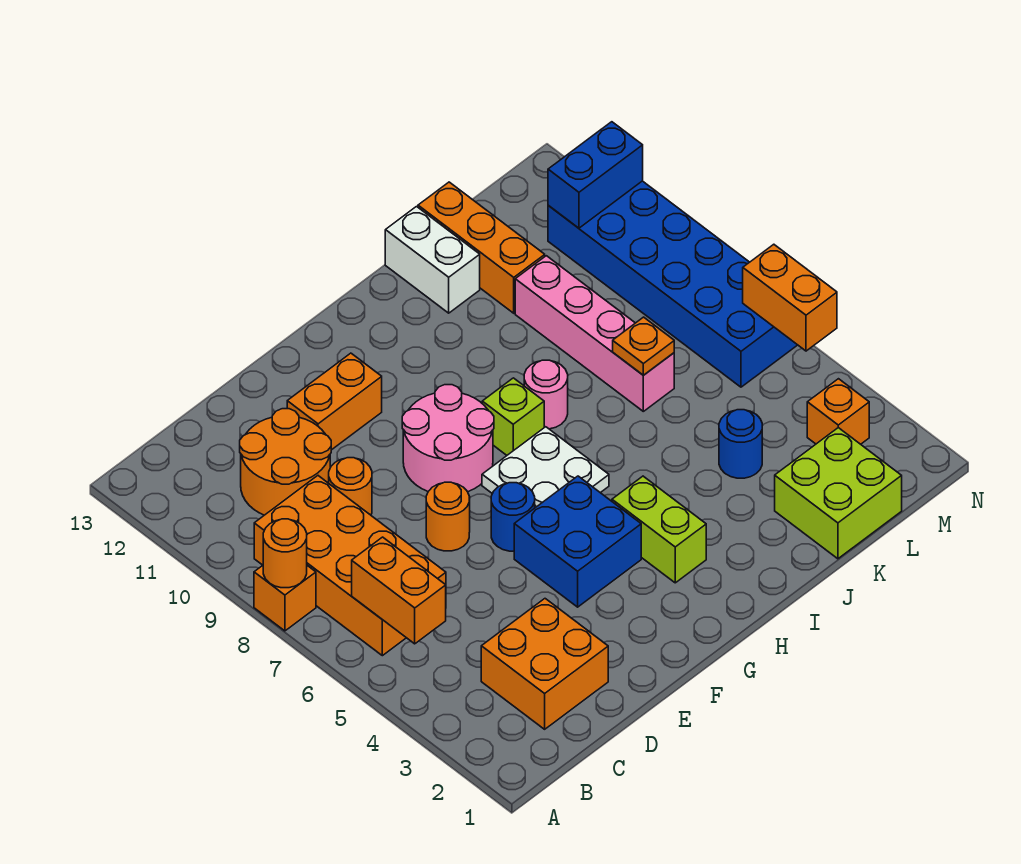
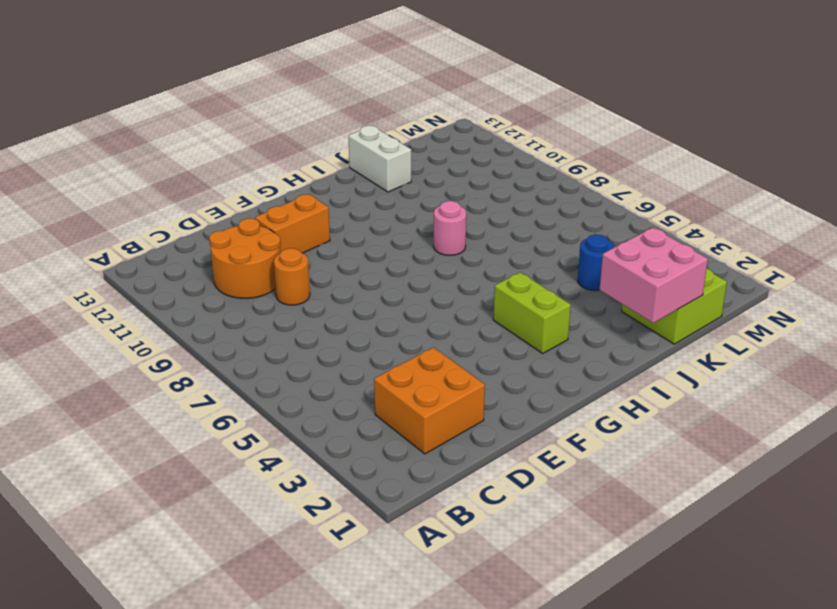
pink 2x2 brick [600,228,708,323] -> none
none -> orange 1x1 brick [254,566,316,631]
none -> orange 2x4 brick [254,476,446,656]
none -> orange 1x1 round brick [426,482,470,551]

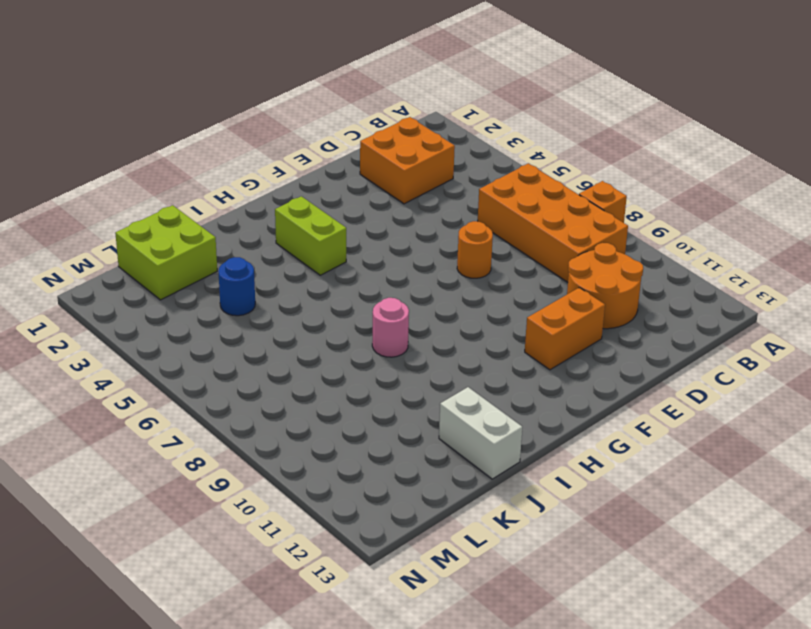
none -> orange 1x1 round brick [329,458,372,515]
none -> blue 2x2 brick [514,476,641,607]
none -> blue 1x1 round brick [491,483,535,551]

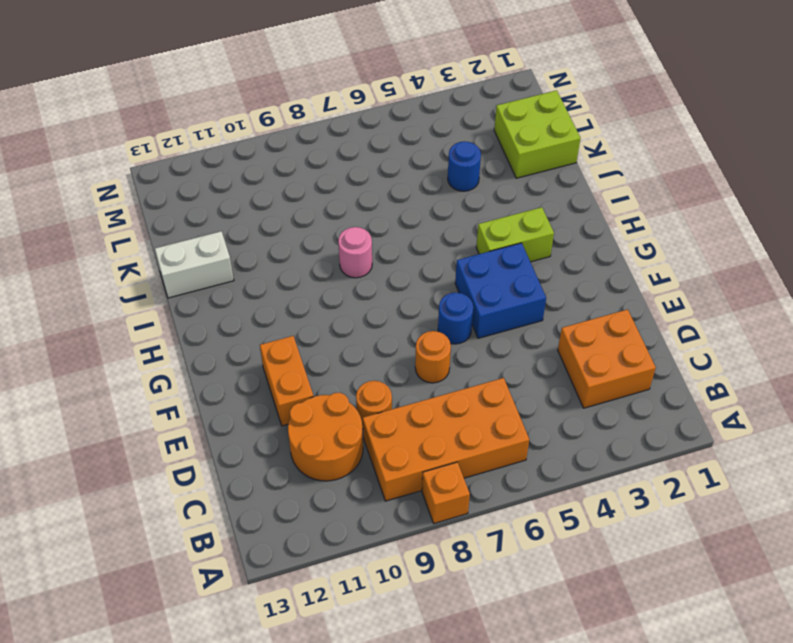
none -> pink 2x2 round brick [402,385,494,492]
none -> white 2x2 plate [482,427,609,508]
none -> lime 1x1 brick [482,378,544,455]

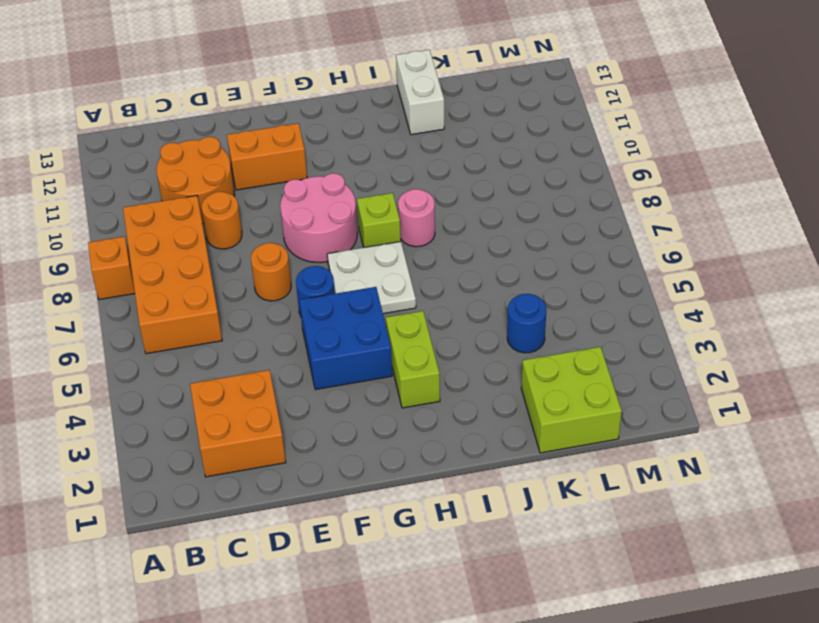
none -> pink 1x4 brick [515,256,674,411]
none -> orange 1x3 brick [418,182,545,313]
none -> orange 1x1 brick [807,379,869,444]

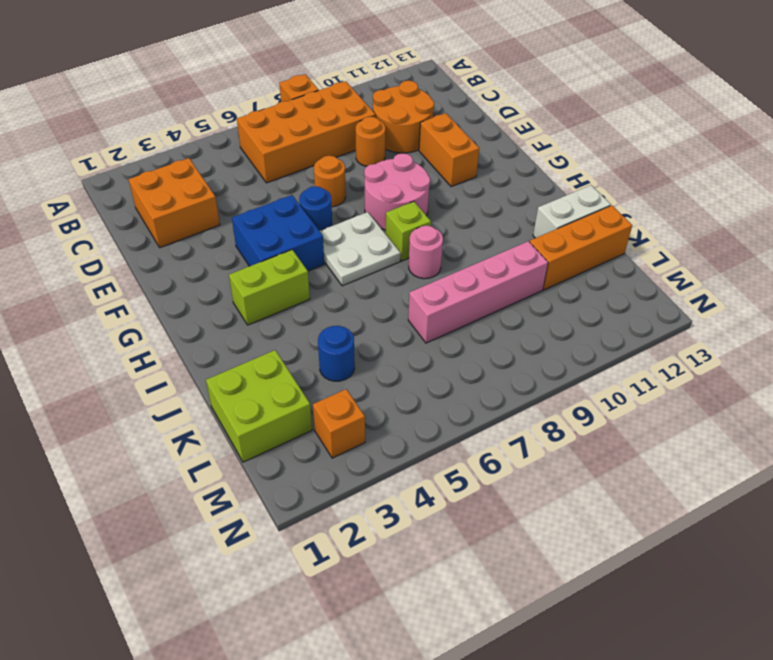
none -> blue 2x6 brick [548,181,797,387]
none -> orange 1x1 round brick [263,519,307,588]
none -> orange 1x2 brick [352,537,446,644]

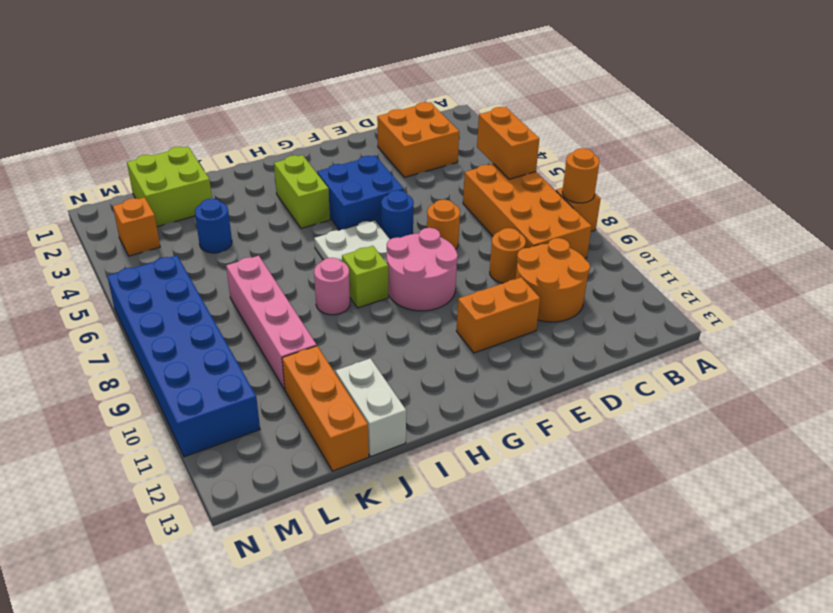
none -> orange 1x1 plate [613,317,674,375]
none -> blue 1x2 brick [548,122,643,228]
none -> orange 1x2 brick [743,244,837,351]

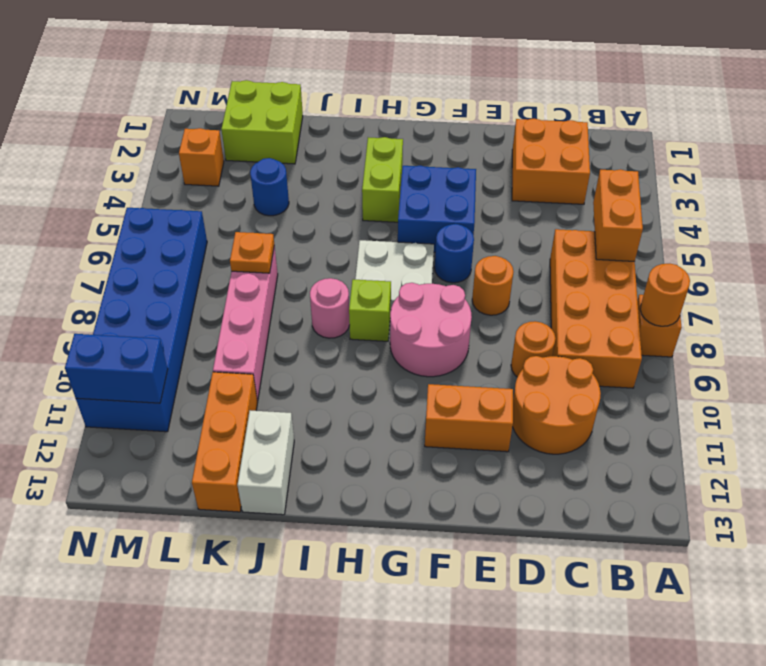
none -> orange 1x2 brick [743,244,837,351]

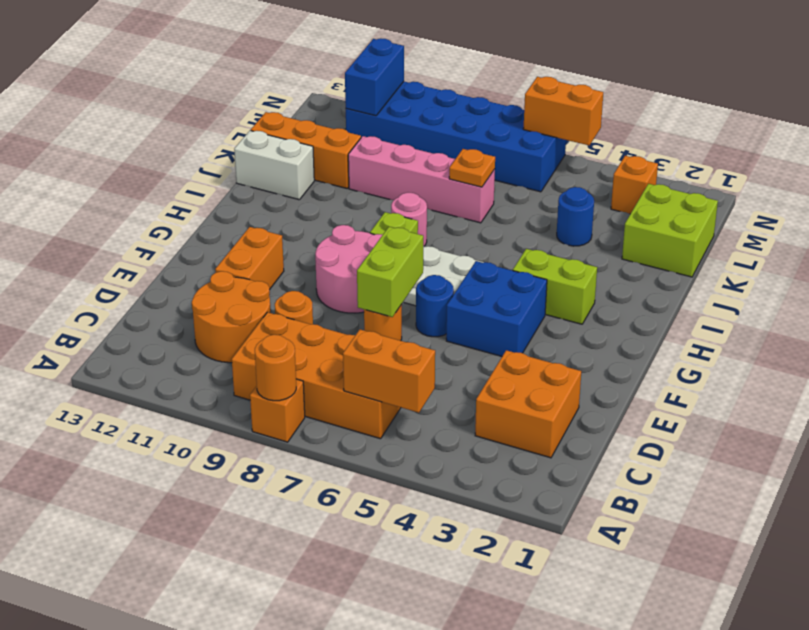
lime 1x2 brick [357,227,423,317] -> none

